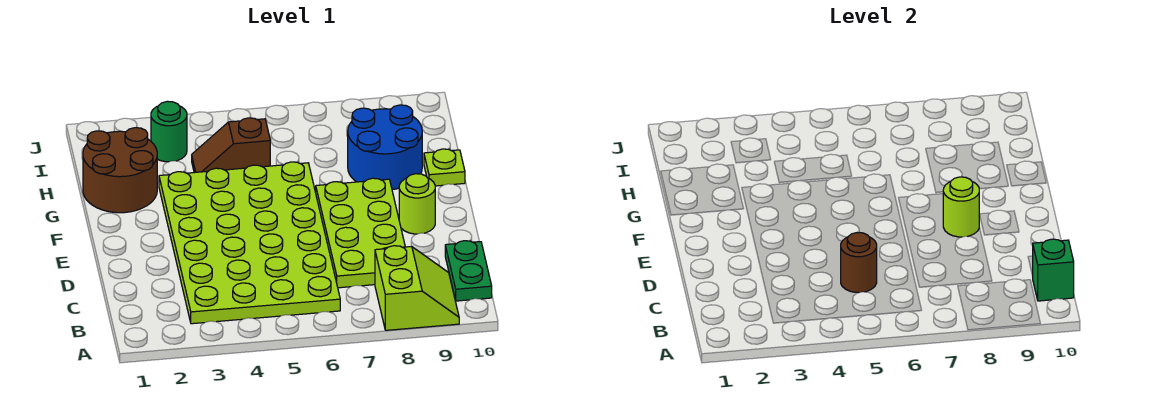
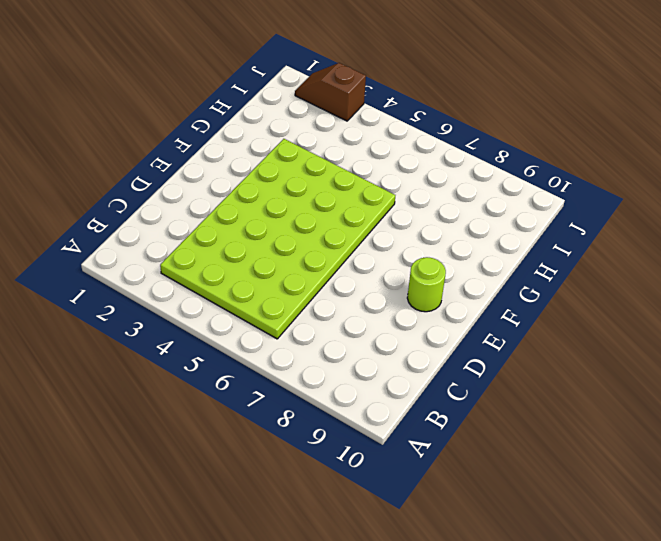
brown 1x2 slope [295,63,366,121] -> brown 1x2 slope moved to [192,118,270,173]
none -> lime 2x2 slope [375,246,459,330]
none -> green 1x2 plate [445,241,492,301]
none -> lime 2x4 plate [316,178,405,288]

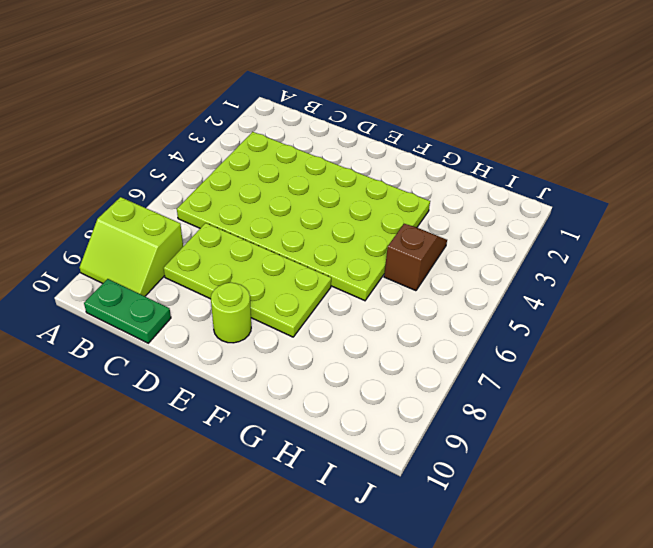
none -> brown 2x2 round brick [83,128,157,213]
none -> blue 2x2 round brick [348,105,422,190]
none -> lime 1x1 plate [424,149,465,186]

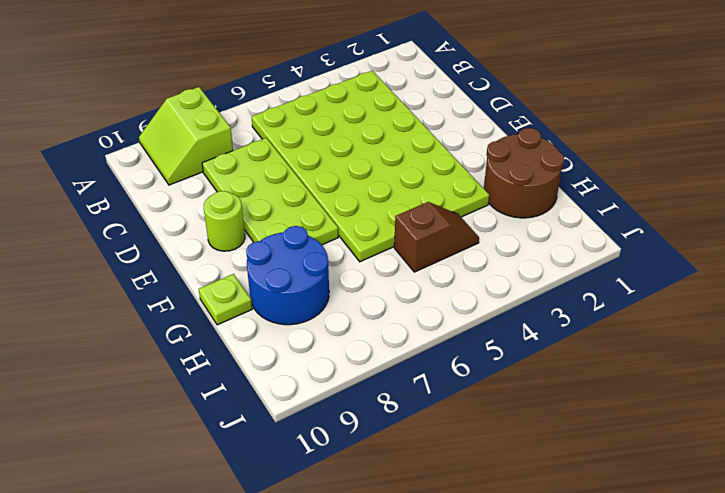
none -> green 1x2 plate [445,241,492,301]
none -> green 1x1 round brick [151,101,187,162]
none -> green 1x1 brick [1033,239,1074,301]

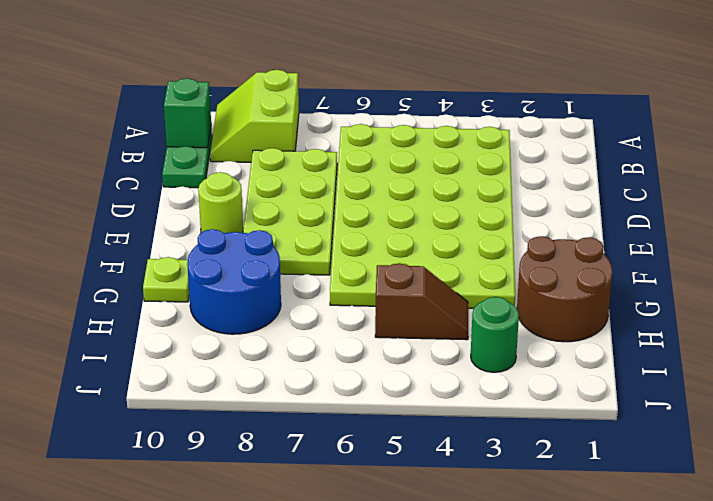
none -> brown 1x1 round brick [841,233,877,293]
none -> lime 1x1 round brick [943,177,979,237]

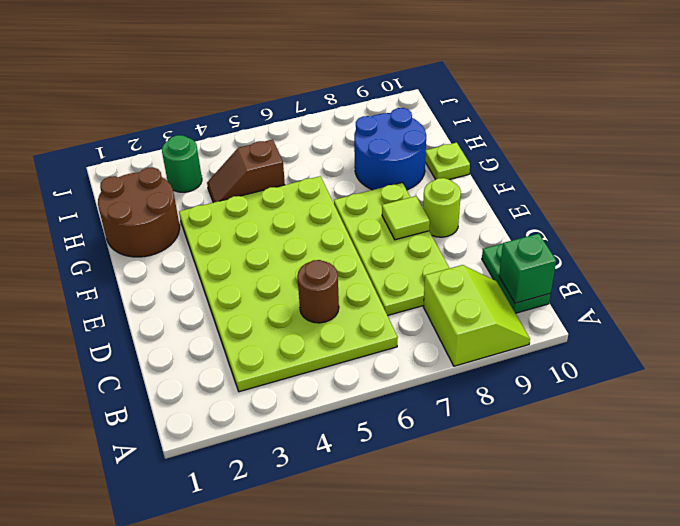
lime 1x1 tile [382,196,430,240] -> lime 1x1 round brick [943,177,979,237]

